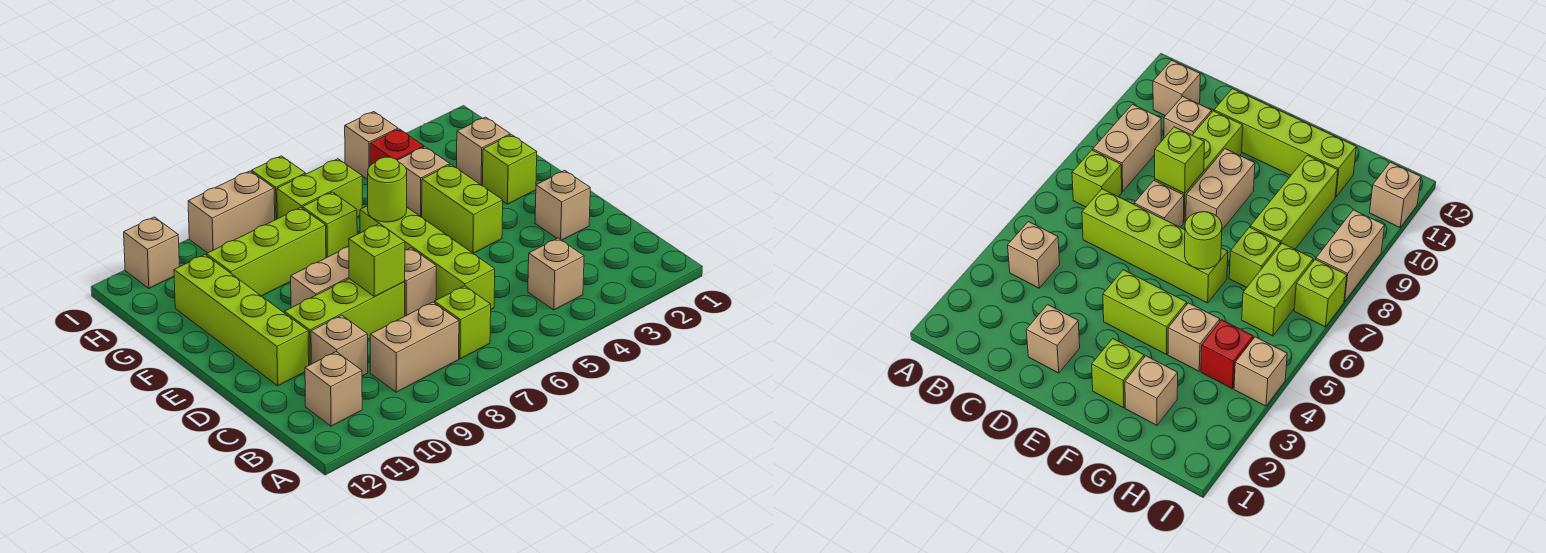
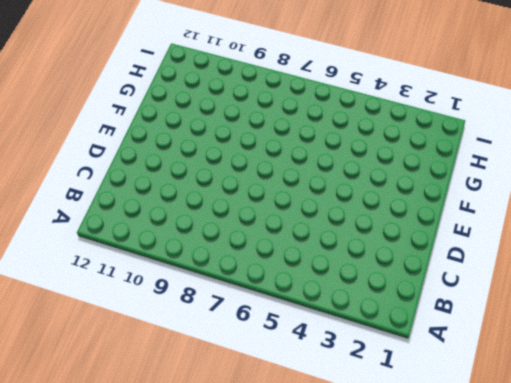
none -> tan 1x1 brick [528,238,584,310]
none -> lime 1x1 brick [435,286,491,359]
none -> tan 1x2 brick [370,302,459,392]

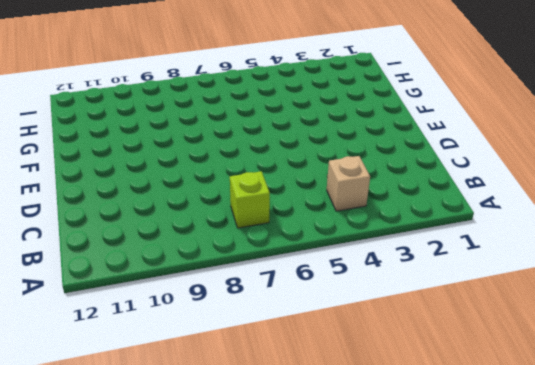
none -> tan 1x2 brick [370,302,459,392]
none -> tan 1x1 brick [305,352,362,426]
none -> lime 1x4 brick [360,206,495,309]

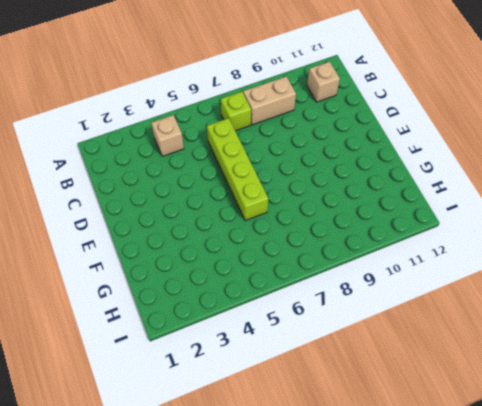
none -> tan 1x1 brick [311,315,368,376]
none -> tan 1x1 brick [535,170,590,240]
none -> tan 1x1 brick [404,248,436,316]

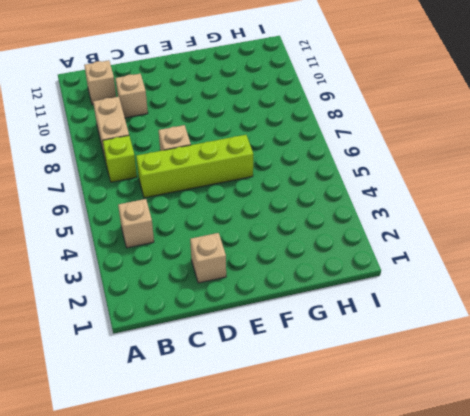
none -> lime 1x3 brick [284,279,405,365]
none -> lime 1x4 brick [174,255,309,386]
none -> lime 1x2 brick [422,165,503,253]

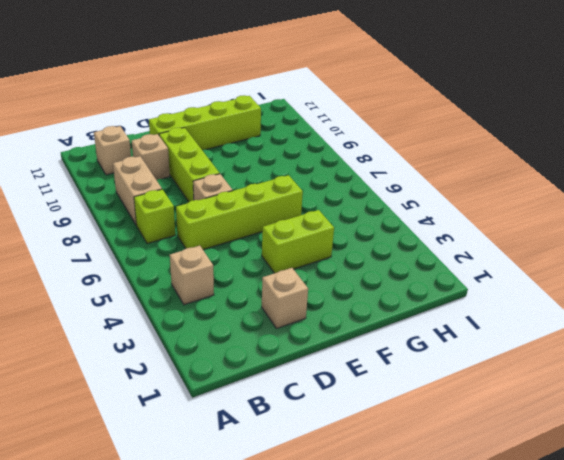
none -> tan 1x2 brick [291,247,349,308]
none -> lime 1x1 brick [482,135,537,204]
none -> tan 1x1 brick [457,117,510,185]

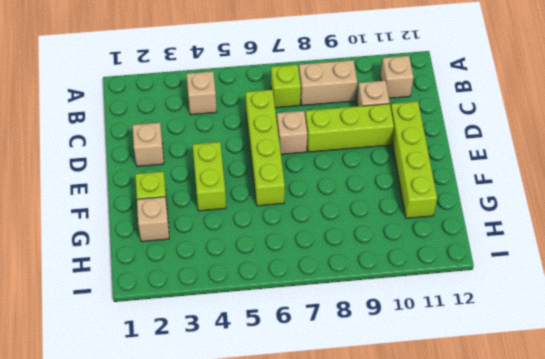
none -> tan 1x2 brick [291,247,349,308]
none -> tan 1x1 brick [397,147,450,217]
none -> lime 1x1 brick [303,192,357,258]

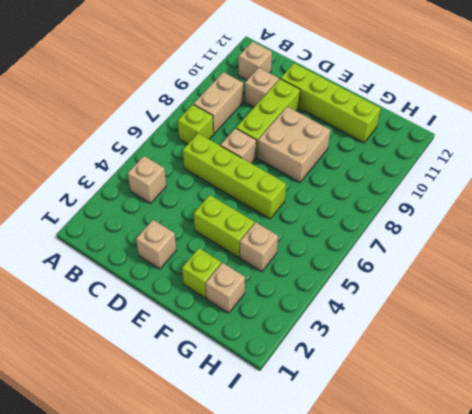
tan 2x2 brick [258,107,330,182] -> tan 1x2 brick [291,247,349,308]
none -> lime 1x1 brick [303,192,357,258]
none -> lime 1x3 brick [207,208,326,296]
none -> red 1x1 brick [370,129,424,165]

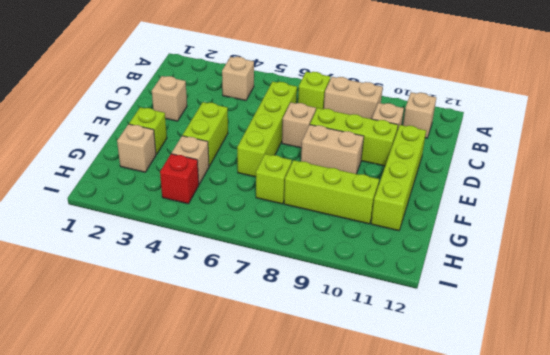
none -> lime 1x2 brick [277,159,362,219]
none -> tan 1x1 brick [345,112,398,180]
none -> lime 1x1 brick [252,156,306,220]

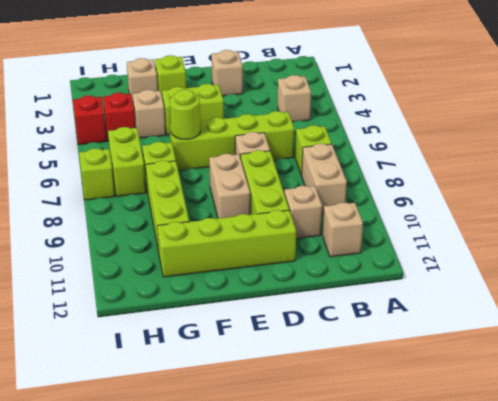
red 1x1 brick [73,96,106,145] -> tan 1x1 brick [345,112,398,180]
none -> tan 1x2 brick [188,171,275,253]
none -> tan 1x1 brick [124,217,179,288]
none -> lime 1x1 brick [349,224,405,297]

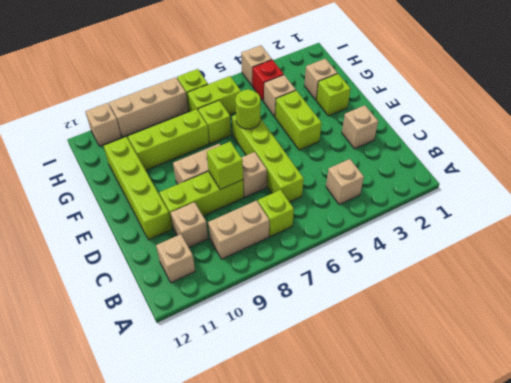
tan 1x3 brick [109,77,188,137] -> tan 1x2 brick [188,171,275,253]

